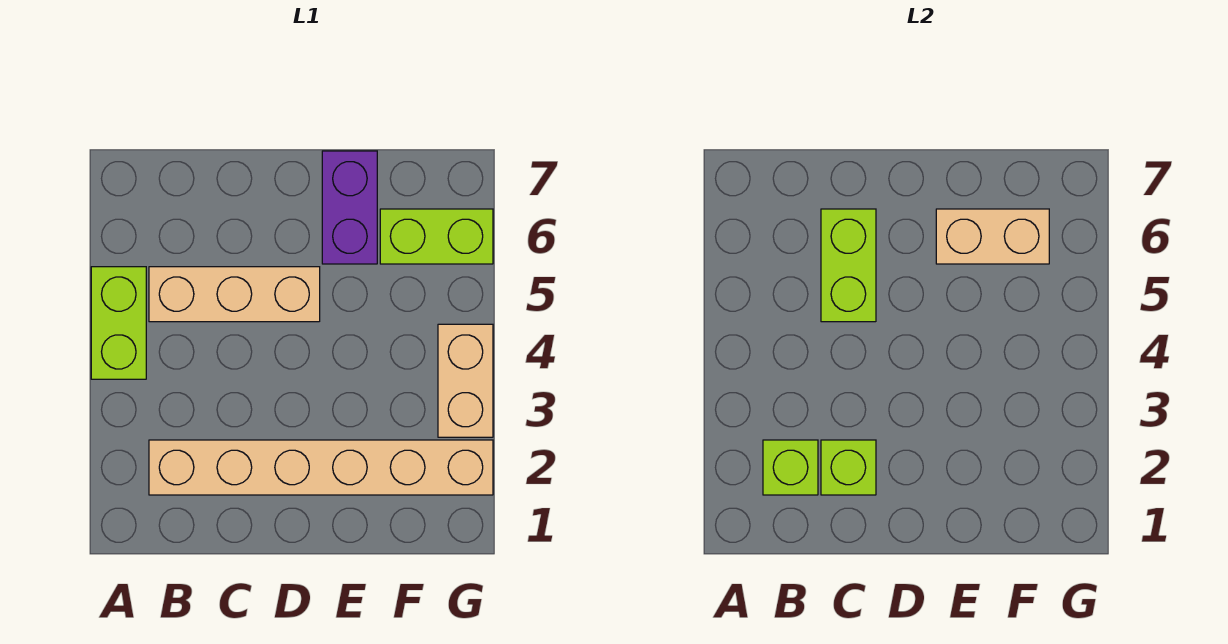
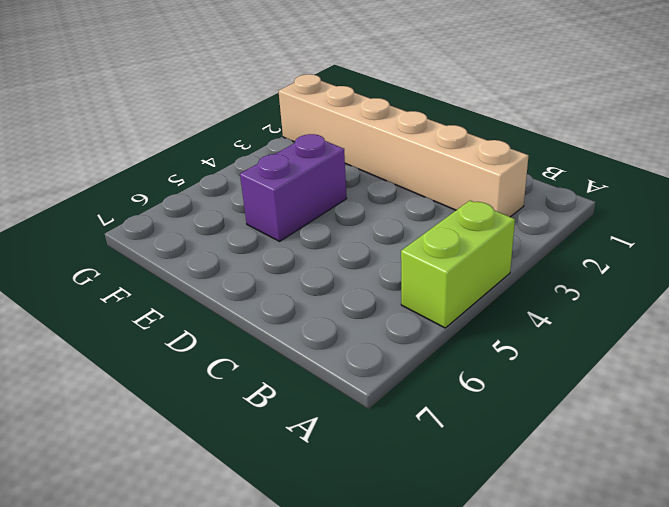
purple 1x2 brick [240,134,347,241] -> purple 1x2 brick moved to [322,151,377,264]
none -> tan 1x3 brick [149,267,320,322]
none -> lime 1x2 brick [380,209,493,264]

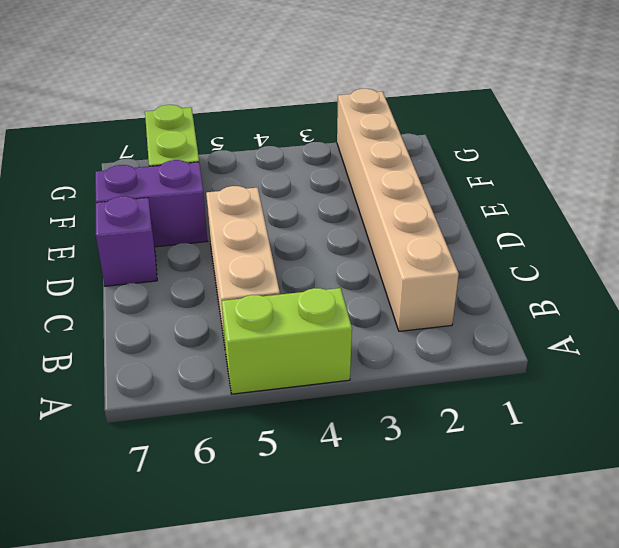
purple 1x1 brick [96,196,157,286] -> none
none -> tan 1x2 brick [438,324,493,437]
none -> lime 1x1 brick [763,440,818,495]

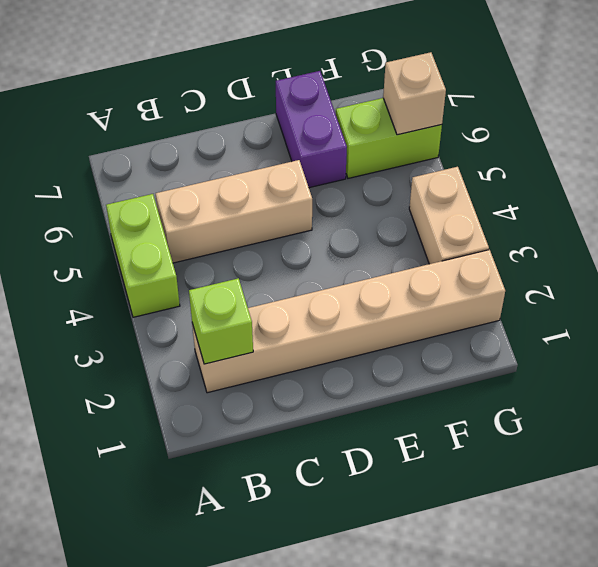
tan 1x1 brick [383,52,446,135] -> none
none -> lime 1x1 brick [821,440,876,495]
none -> lime 1x2 brick [821,209,876,322]

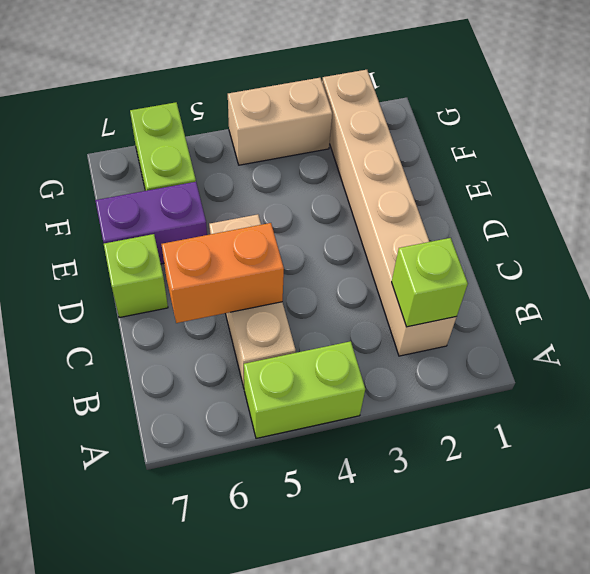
orange 1x2 brick [161,223,284,323] -> lime 1x2 brick [821,209,876,322]
lime 1x1 brick [104,234,168,318] -> lime 1x1 brick moved to [821,440,876,495]
none -> tan 1x2 brick [936,209,1049,264]

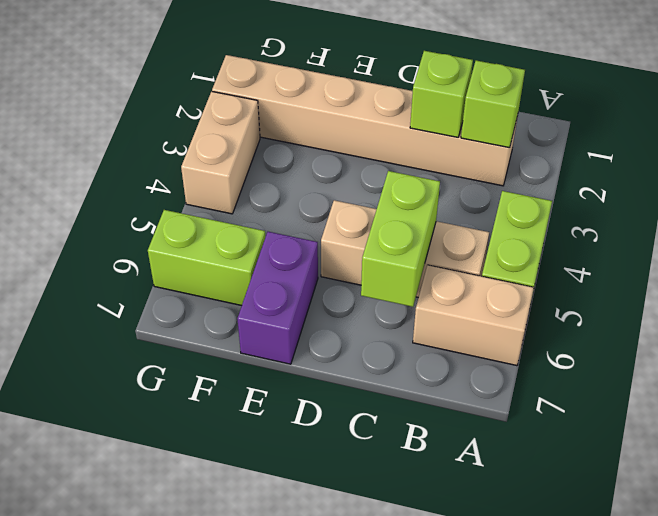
tan 1x2 brick [413,265,534,366] -> tan 1x2 brick moved to [936,209,1049,264]

